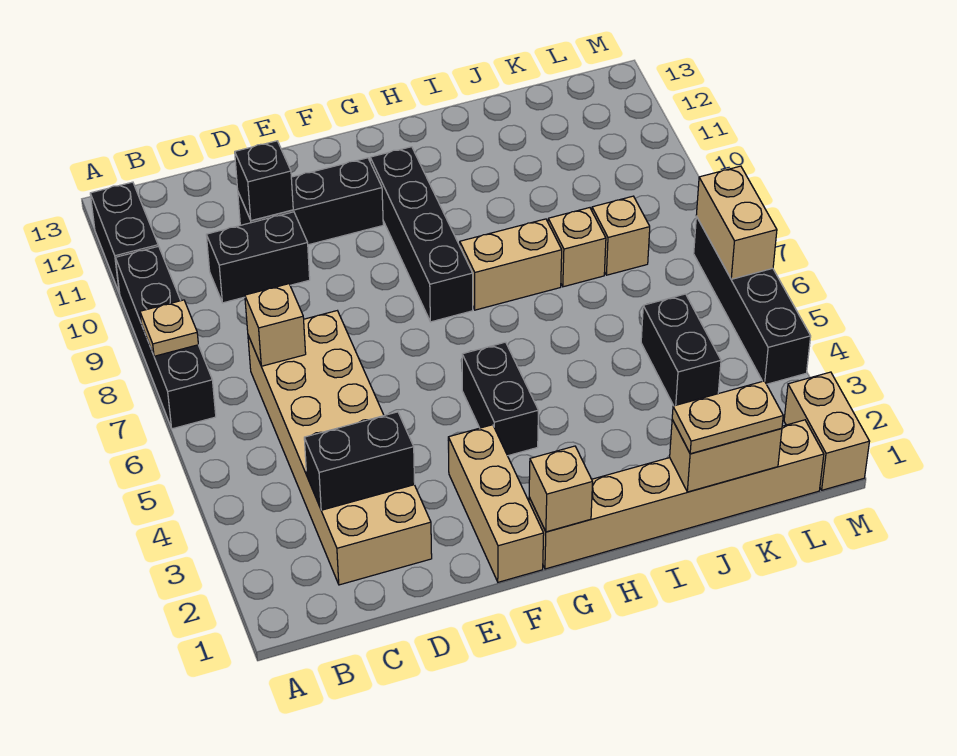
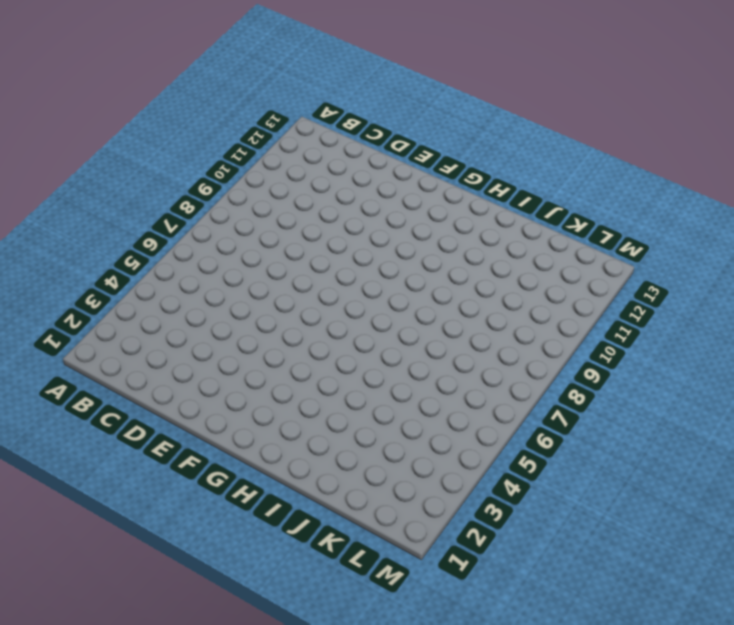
none -> black 1x4 brick [116,246,216,429]
none -> black 1x2 brick [90,182,158,293]
none -> tan 2x6 brick [248,311,432,585]

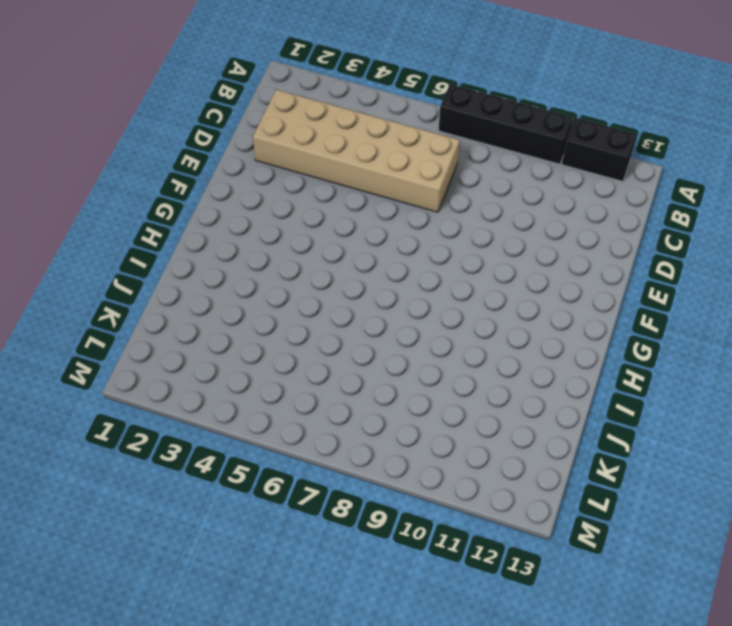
none -> black 1x2 brick [206,212,310,303]
none -> black 1x3 brick [238,158,383,245]
none -> tan 1x3 brick [448,425,544,582]

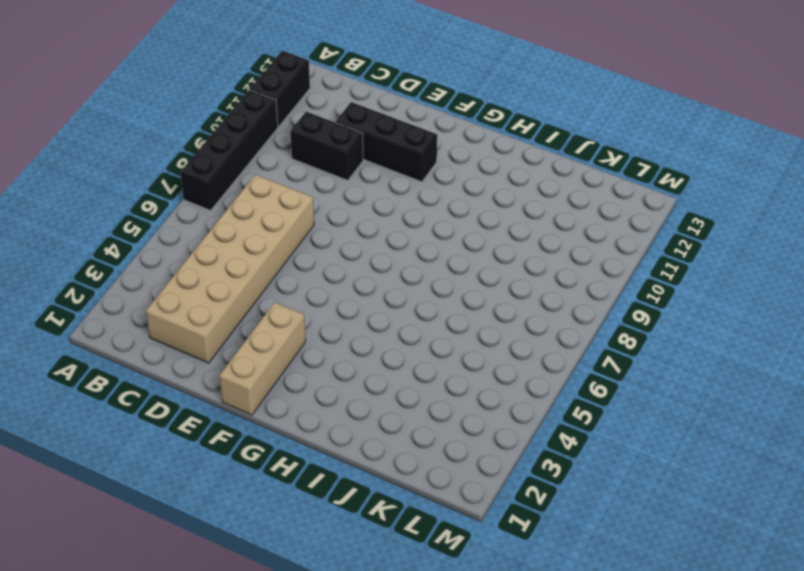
none -> tan 1x6 brick [529,420,824,569]
none -> black 1x2 brick [462,342,538,456]
none -> black 1x4 brick [370,147,473,322]

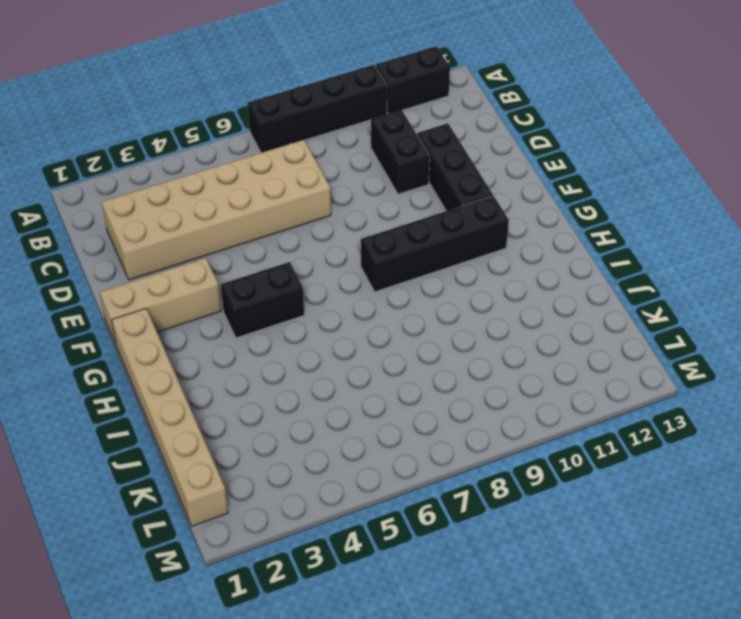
none -> tan 1x2 brick [460,219,562,310]
none -> tan 1x1 brick [548,208,606,287]
none -> black 1x2 brick [641,294,721,406]

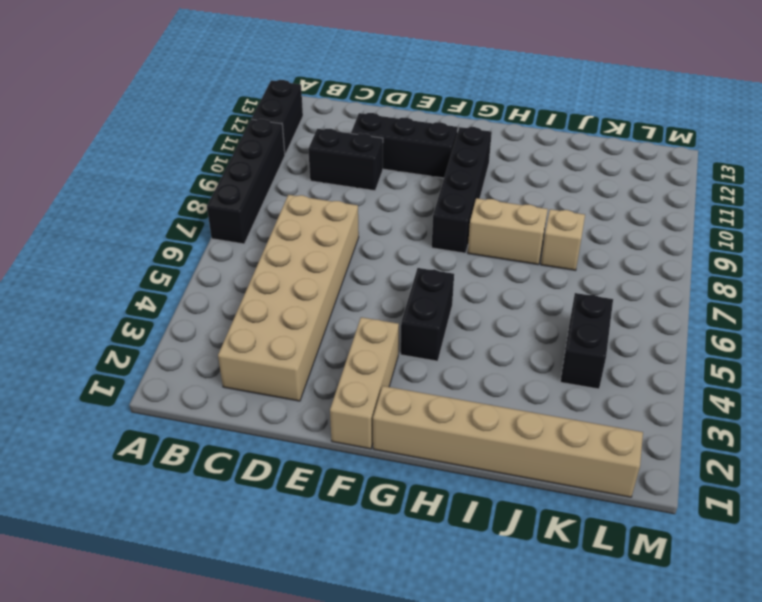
none -> tan 1x1 brick [592,196,650,275]
none -> tan 1x2 brick [784,372,869,490]
none -> black 1x4 brick [694,217,811,384]

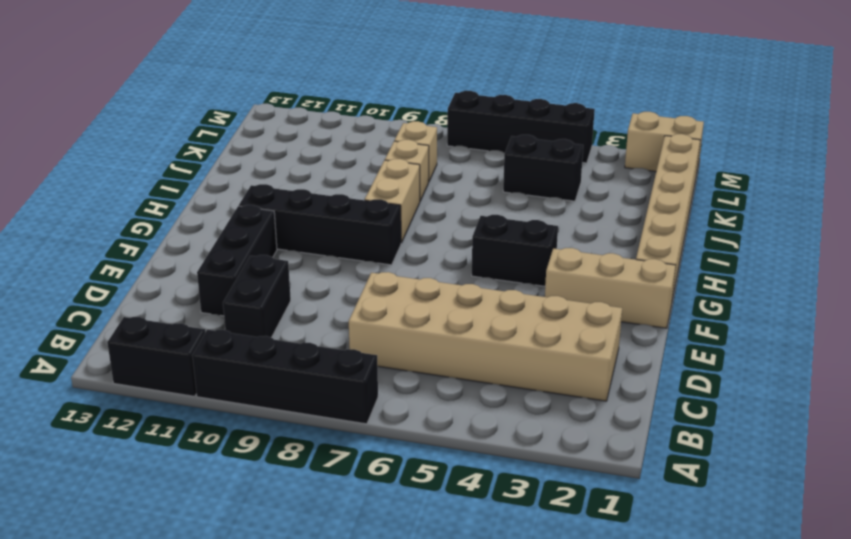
none -> tan 1x1 plate [140,300,198,356]
none -> black 1x2 brick [304,412,415,510]
none -> tan 1x1 brick [245,284,306,366]

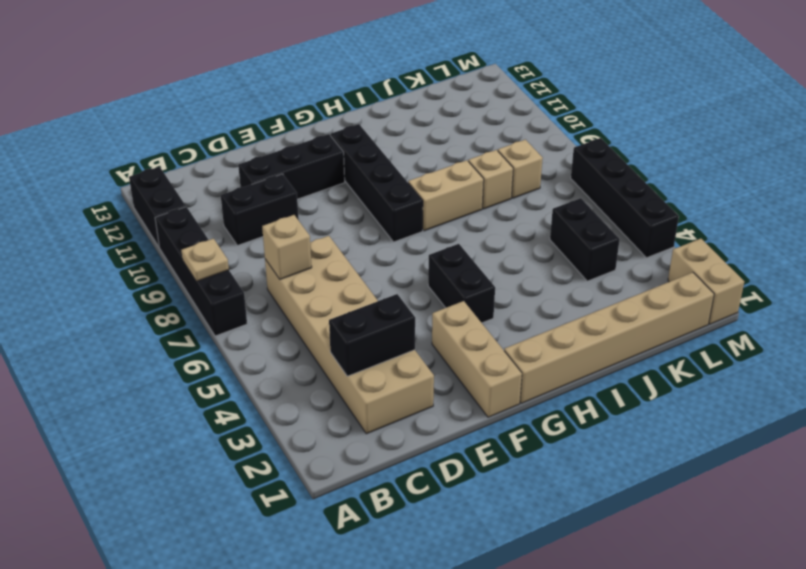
none -> black 1x1 brick [235,141,293,221]
none -> tan 1x1 brick [529,446,593,532]
none -> tan 1x2 brick [670,420,782,492]

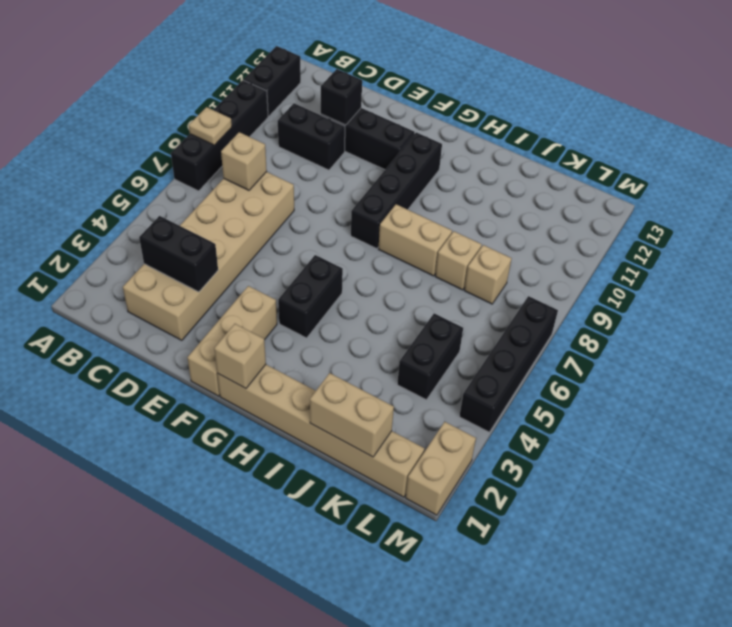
none -> tan 1x2 brick [696,166,777,279]
none -> tan 1x2 plate [672,381,783,454]

